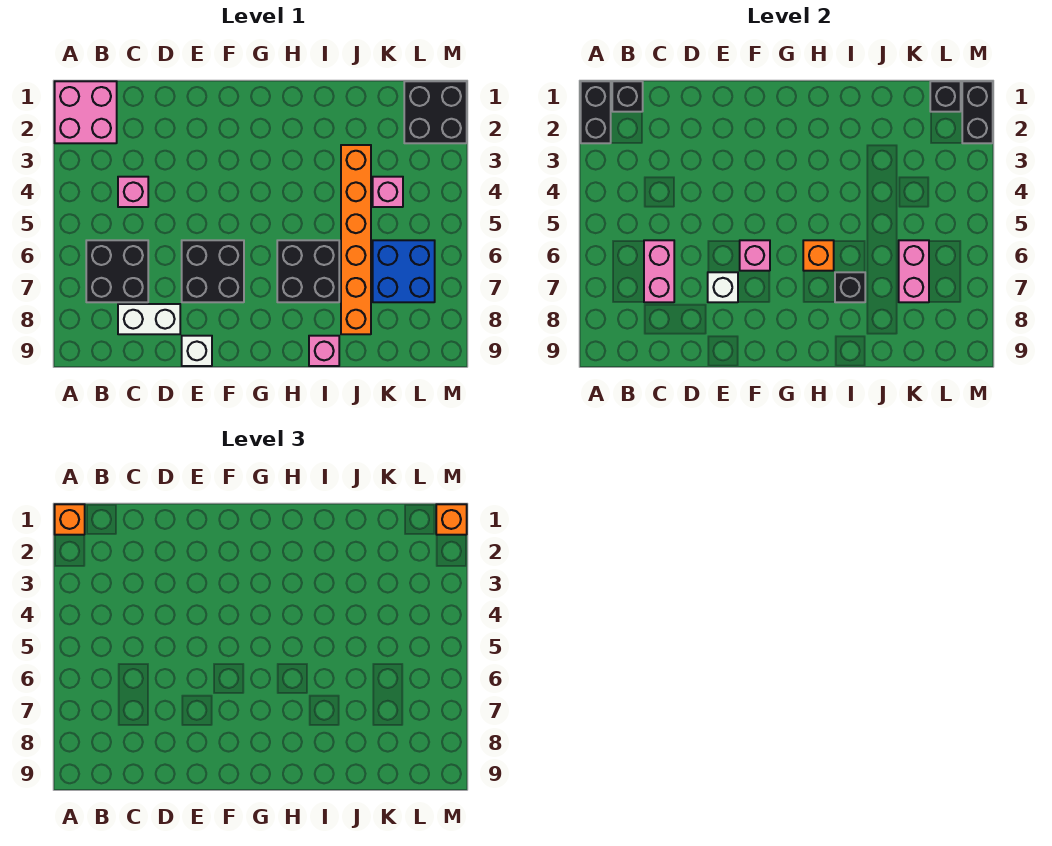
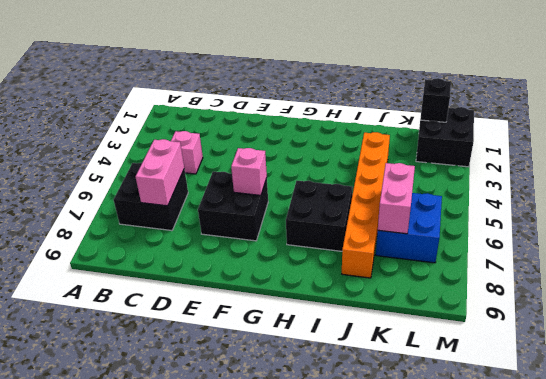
none -> pink 2x2 brick [55,81,117,143]
none -> white 1x2 brick [118,304,180,334]
none -> white 1x1 brick [182,336,212,366]

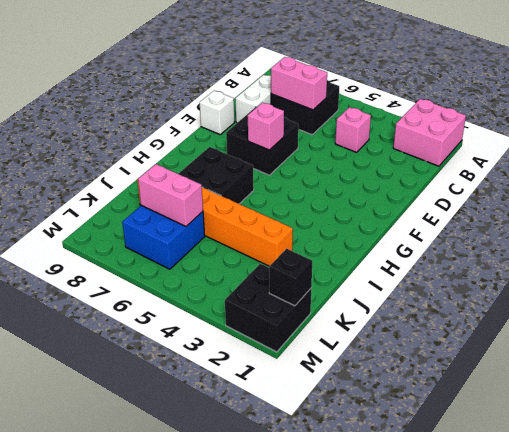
none -> pink 1x1 brick [309,336,339,366]
none -> pink 1x1 brick [373,177,403,207]
none -> black 1x2 brick [581,81,611,143]

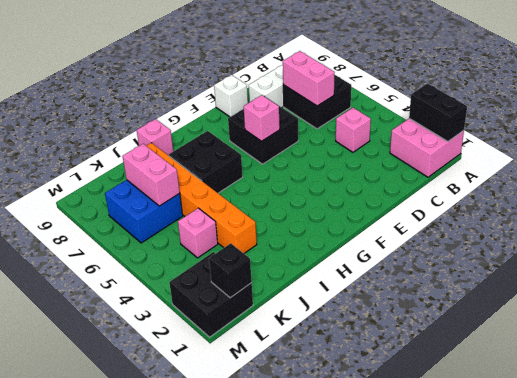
none -> black 1x1 brick [612,81,643,112]
none -> white 1x1 brick [708,272,738,302]
none -> orange 1x1 brick [803,240,834,271]

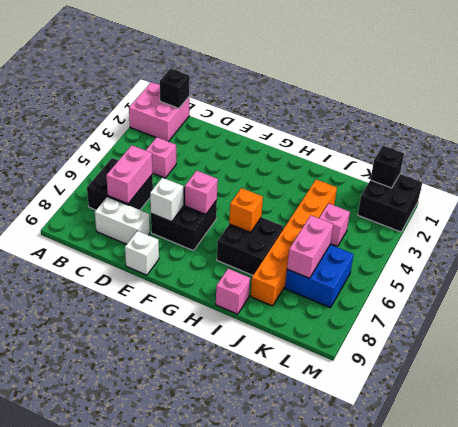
none -> black 1x2 brick [581,81,611,143]
none -> black 1x1 brick [835,272,865,302]
none -> black 1x2 brick [962,81,993,143]

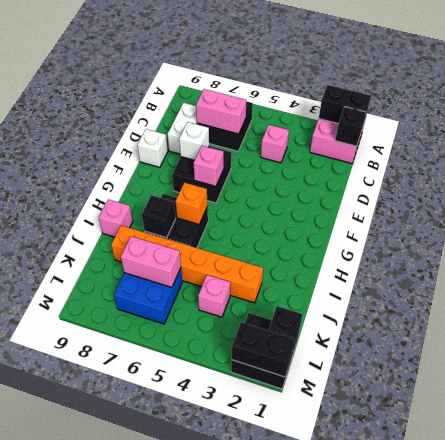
none -> orange 1x1 brick [55,504,85,535]
none -> orange 1x1 brick [436,504,467,535]

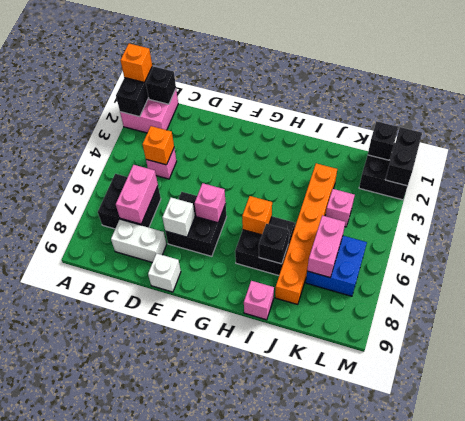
orange 1x1 brick [143,126,174,165] -> orange 1x1 brick moved to [436,504,467,535]

